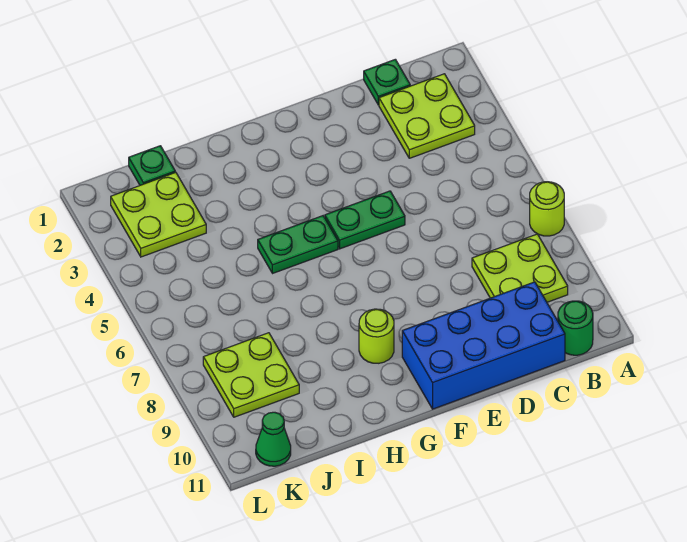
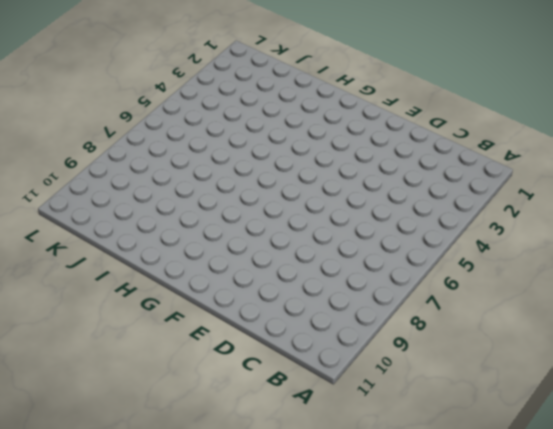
none -> lime 1x1 round brick [530,182,564,236]
none -> lime 2x2 plate [379,74,475,158]
none -> lime 2x2 plate [472,234,568,302]

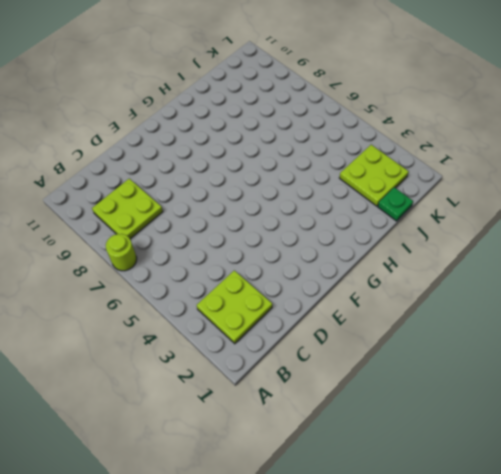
none -> green 1x1 round brick [558,301,593,355]
none -> green 1x1 plate [364,59,410,105]
none -> blue 2x4 brick [402,282,565,409]

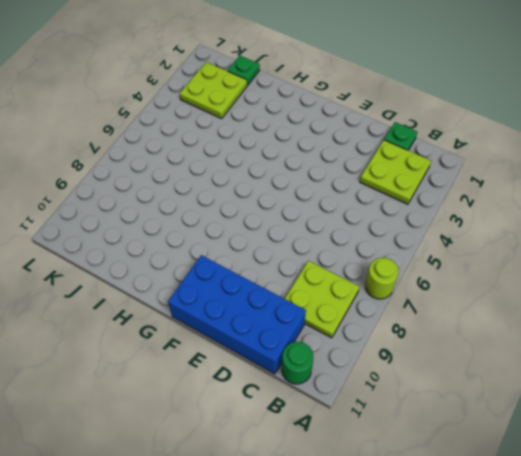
none -> green 1x2 plate [325,191,405,249]
none -> green 1x2 plate [258,216,338,273]
none -> lime 1x1 round brick [359,309,394,363]

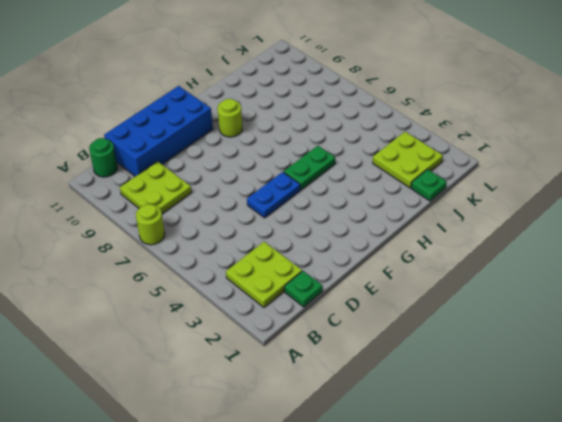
blue 1x2 plate [247,172,300,218] -> green 1x2 plate [325,191,405,249]
none -> lime 2x2 plate [203,333,299,417]
none -> green 1x1 cone [256,412,291,466]

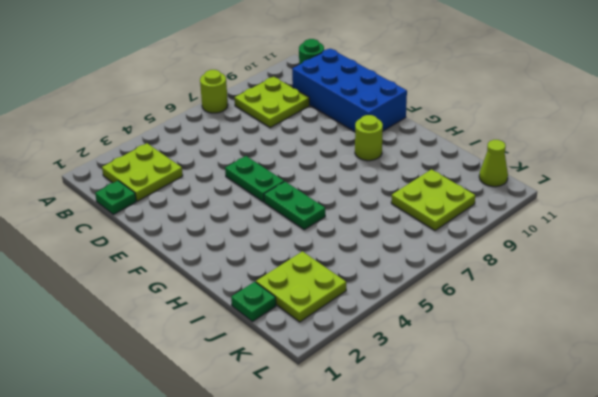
lime 1x1 cone [479,140,508,187] -> green 1x1 cone [256,412,291,466]

